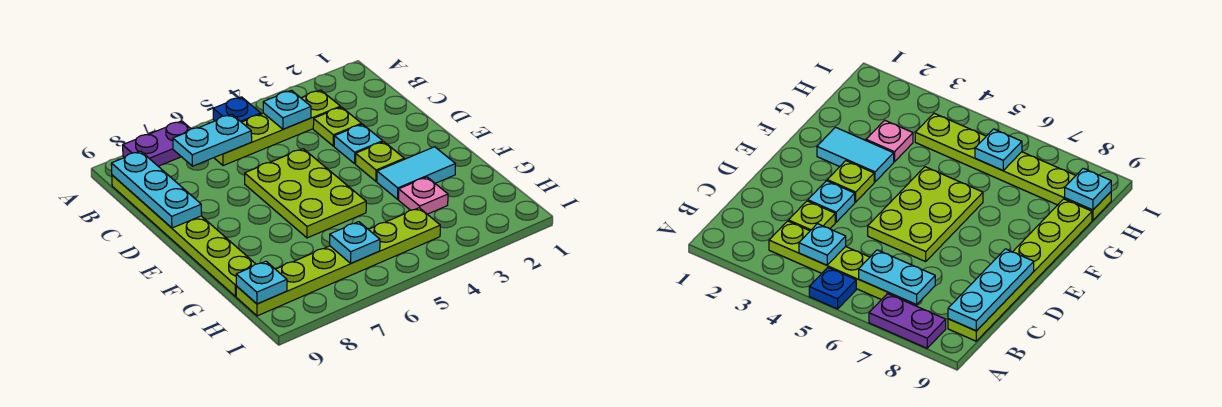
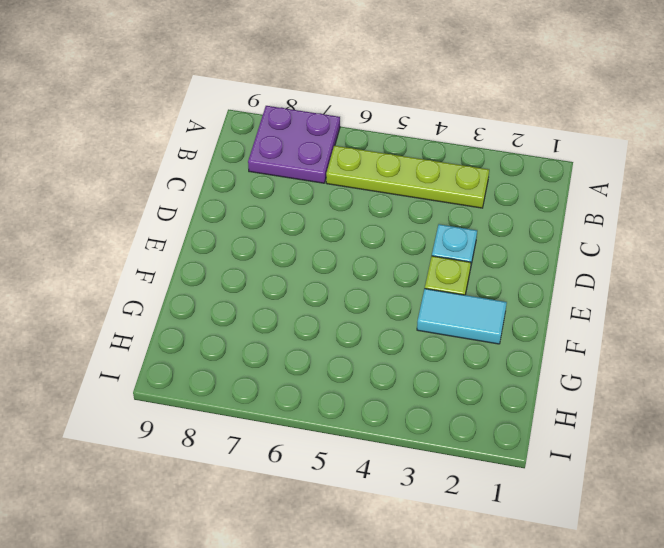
purple 2x2 plate [248,106,340,183] -> purple 1x2 plate [123,121,191,166]
none -> blue 1x1 plate [213,97,261,122]
none -> lime 1x6 plate [112,175,255,297]
none -> lime 1x1 plate [313,107,361,146]

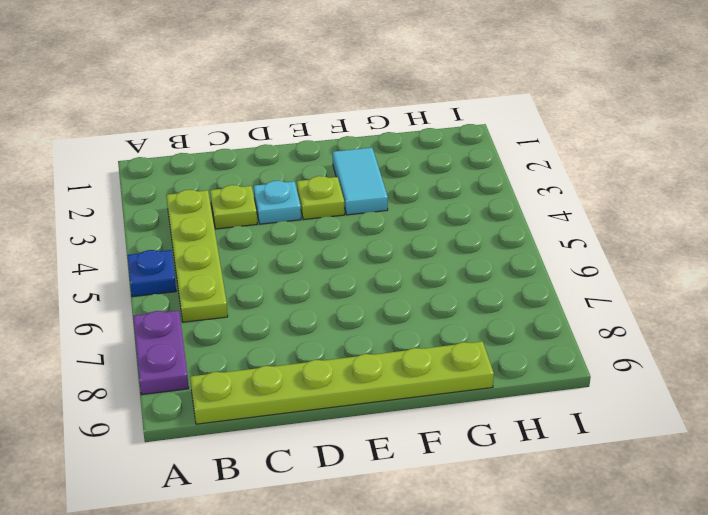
none -> lime 2x3 plate [245,149,366,238]
none -> pink 1x1 plate [399,177,448,214]
none -> lime 1x6 plate [236,208,440,316]

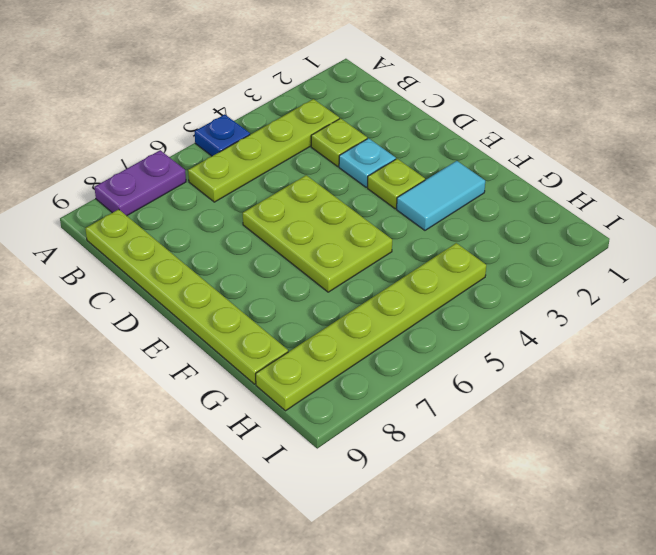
none -> pink 1x1 plate [399,177,448,214]
none -> cyan 1x1 plate [263,90,311,129]
none -> cyan 1x2 plate [173,114,252,166]

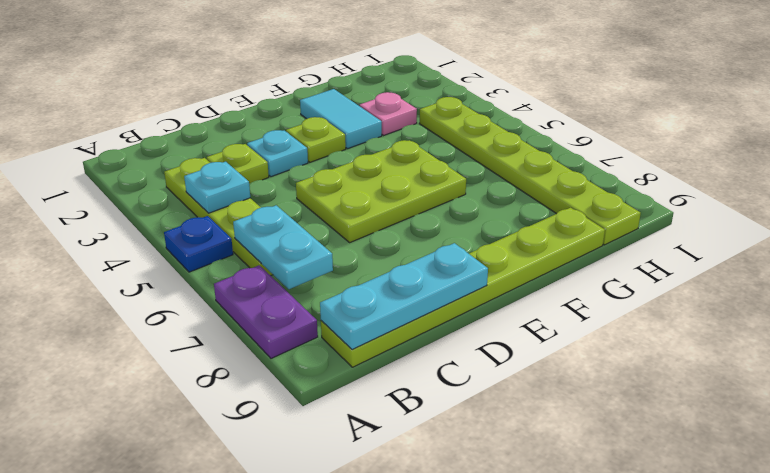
none -> cyan 1x1 plate [330,222,380,263]
none -> cyan 1x1 plate [236,261,287,304]

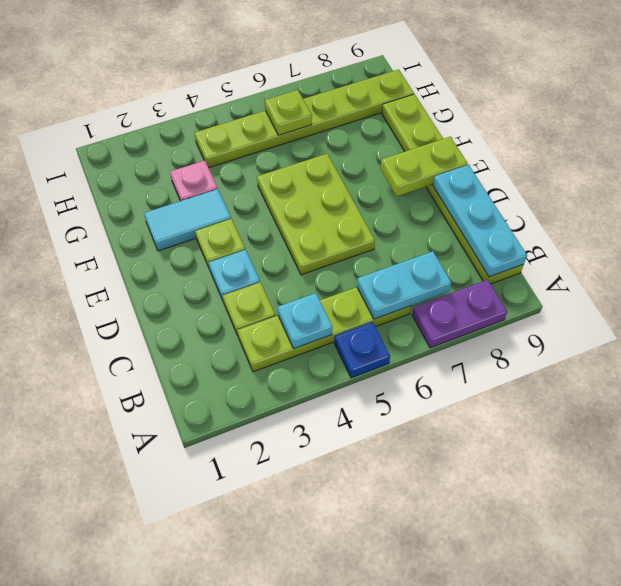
lime 1x2 plate [380,137,468,196] -> none
lime 1x1 plate [265,90,312,135] -> cyan 1x1 plate [330,222,380,263]
none -> cyan 1x1 plate [236,261,287,304]

